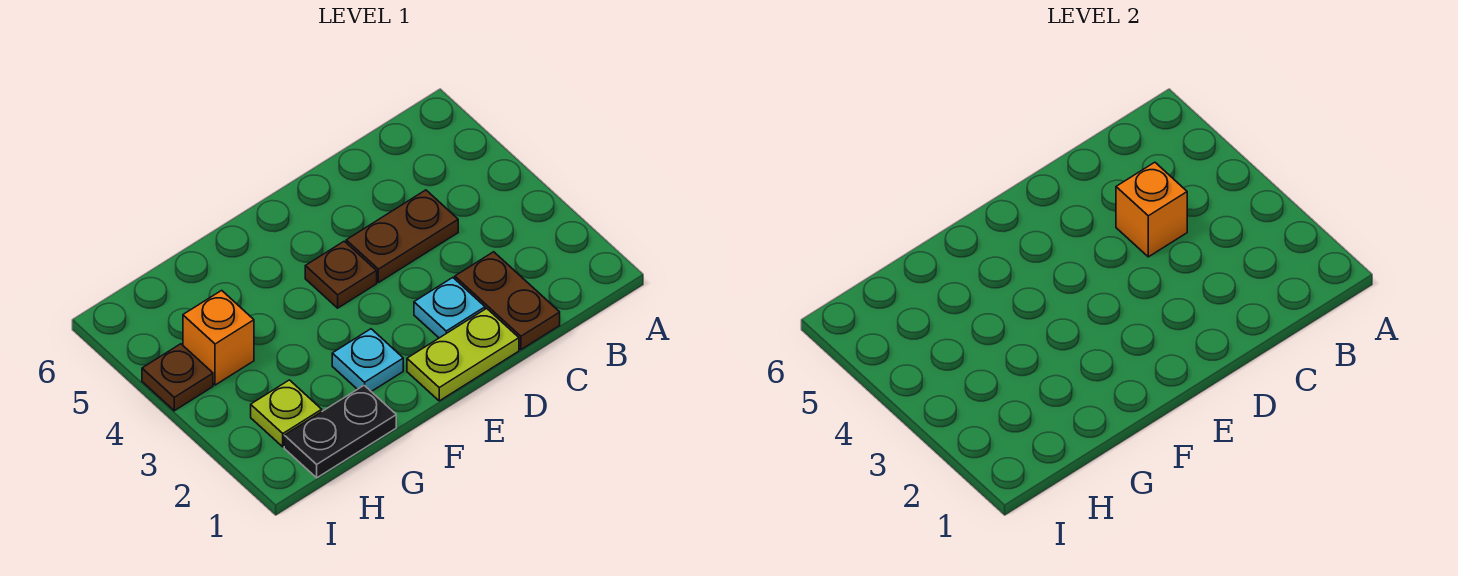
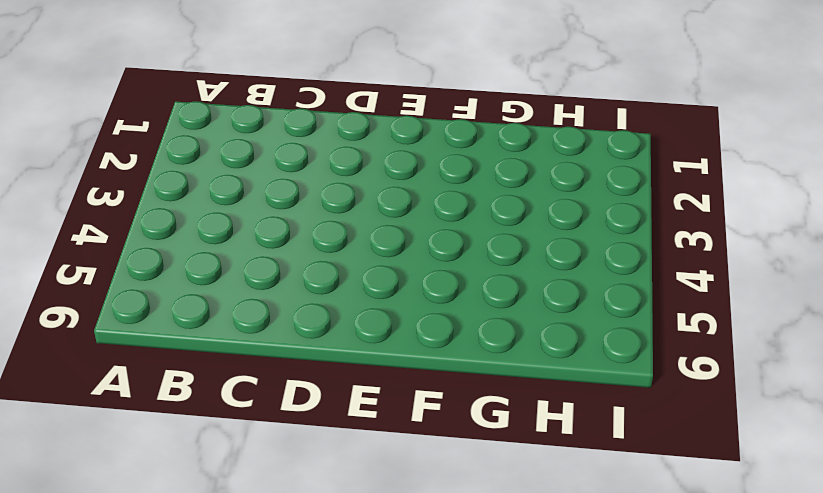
none -> brown 1x2 plate [455,252,560,350]
none -> brown 1x2 plate [346,190,458,283]

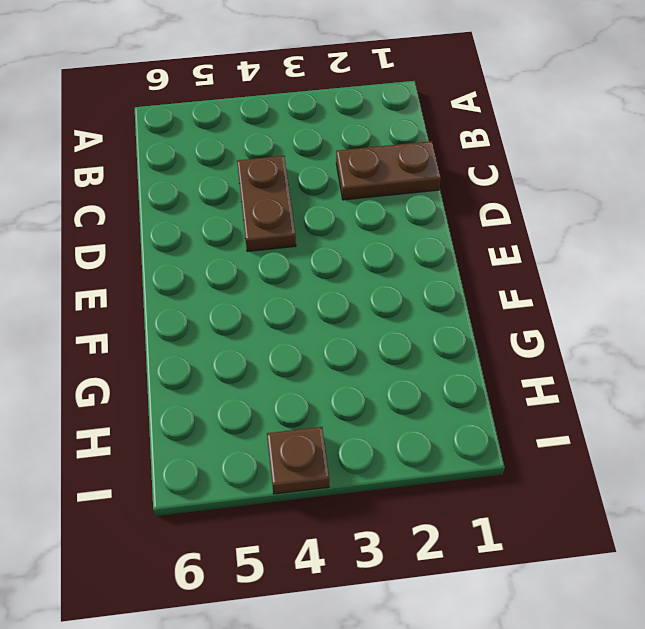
none -> lime 1x2 plate [407,308,519,401]
none -> cyan 1x1 plate [414,278,485,338]

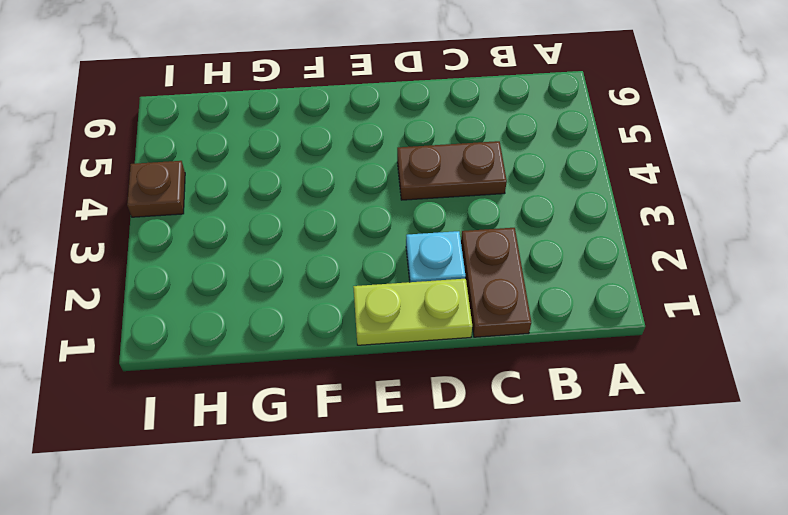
none -> brown 1x1 plate [305,241,377,308]
none -> cyan 1x1 plate [332,329,403,392]

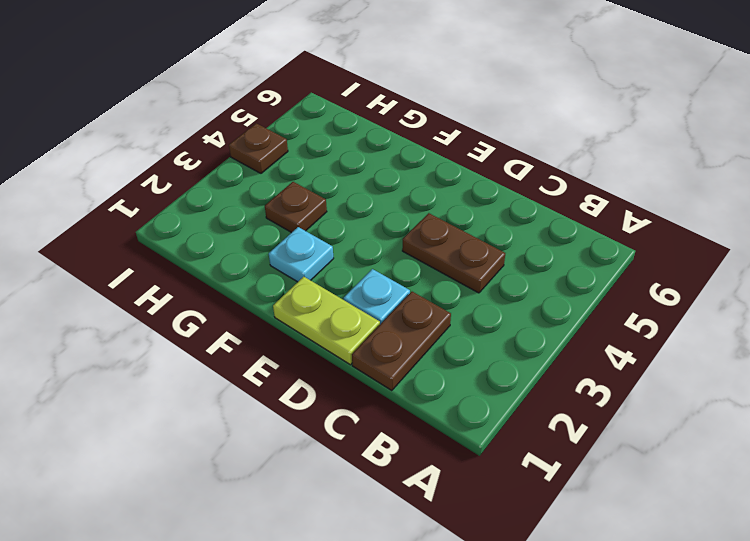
brown 1x1 plate [265,182,327,233] -> brown 1x1 plate moved to [305,241,377,308]
none -> black 1x2 plate [284,385,396,478]
none -> lime 1x1 plate [251,380,322,447]

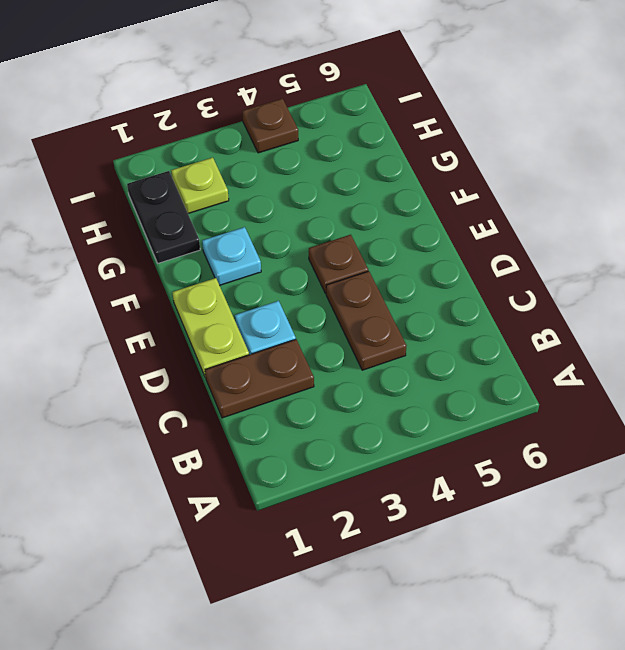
none -> orange 1x1 brick [183,290,254,385]
none -> orange 1x1 brick [1116,162,1187,257]

